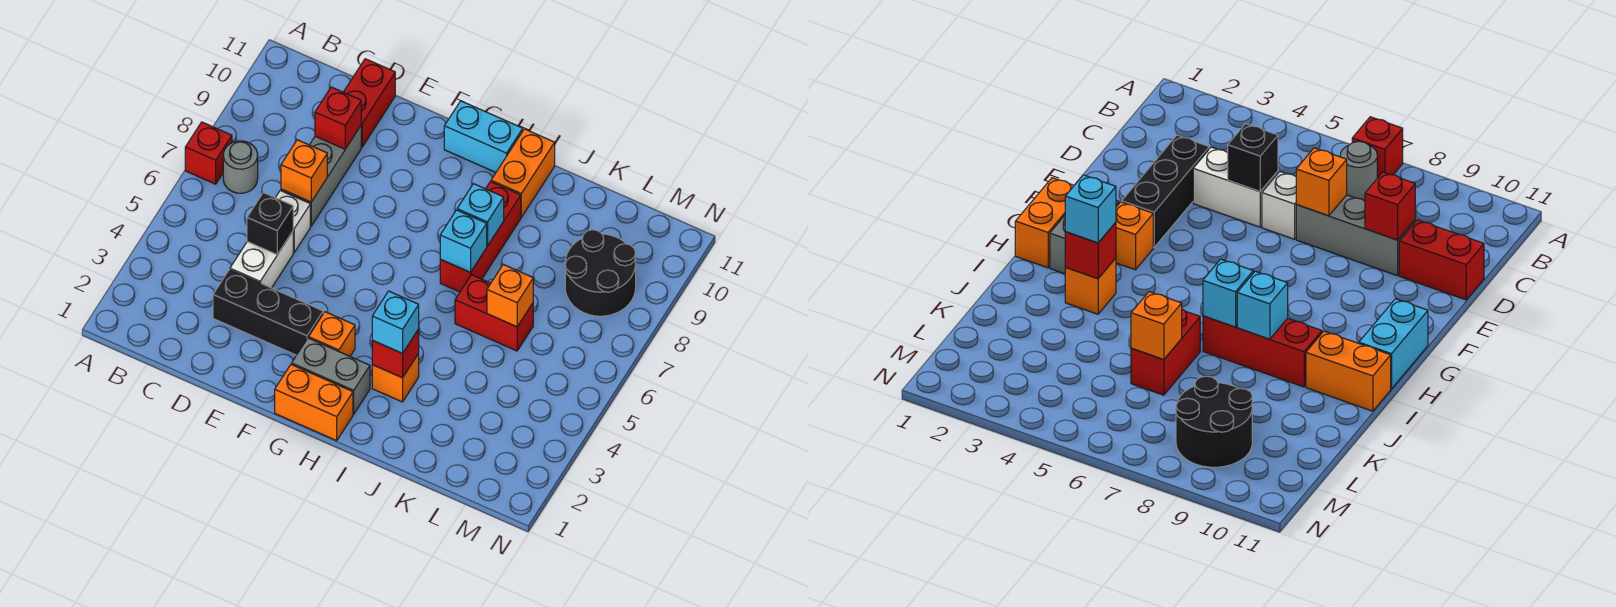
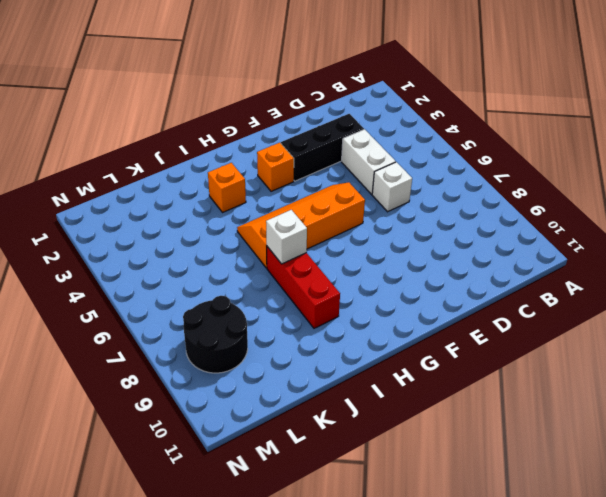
orange 2x4 slope [237,183,365,268] -> none
white 1x1 brick [266,210,307,264] -> cyan 1x1 brick [440,210,487,272]
none -> red 1x1 brick [185,122,232,184]
none -> grey 1x1 round brick [223,141,258,193]
none -> grey 1x3 brick [281,126,361,226]

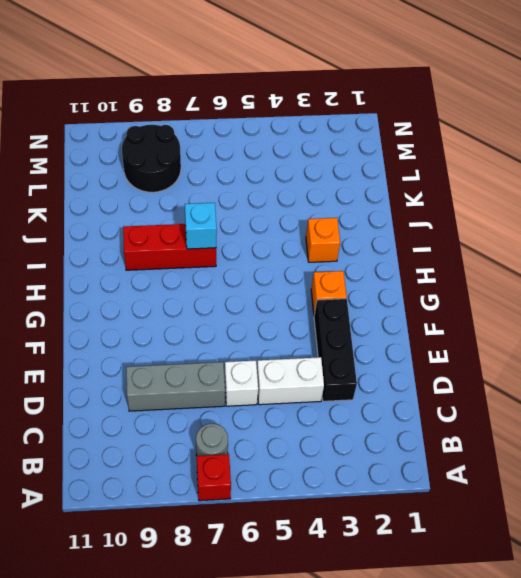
none -> red 1x2 brick [344,59,395,147]
none -> orange 1x2 brick [275,364,353,441]
none -> grey 1x2 brick [292,338,370,414]

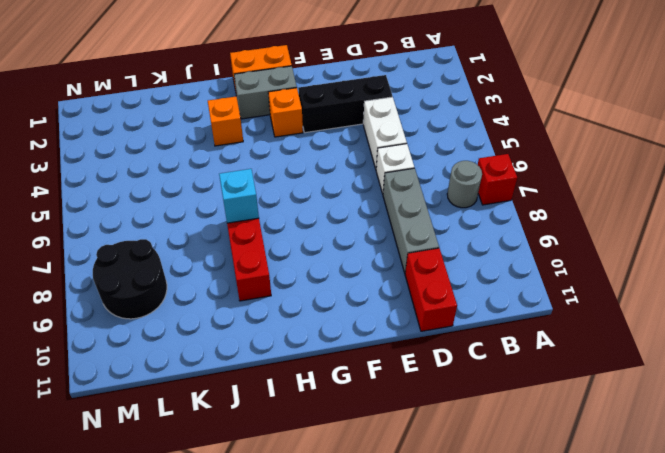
none -> cyan 1x2 brick [444,101,523,172]
none -> orange 1x2 brick [491,129,555,217]
none -> red 1x2 brick [455,275,533,351]

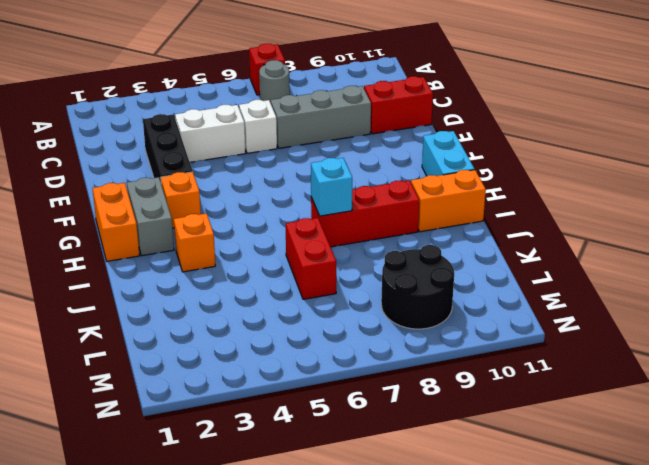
none -> black 1x1 brick [247,193,293,255]
none -> orange 1x1 brick [281,140,327,202]
none -> red 1x1 brick [315,87,361,149]

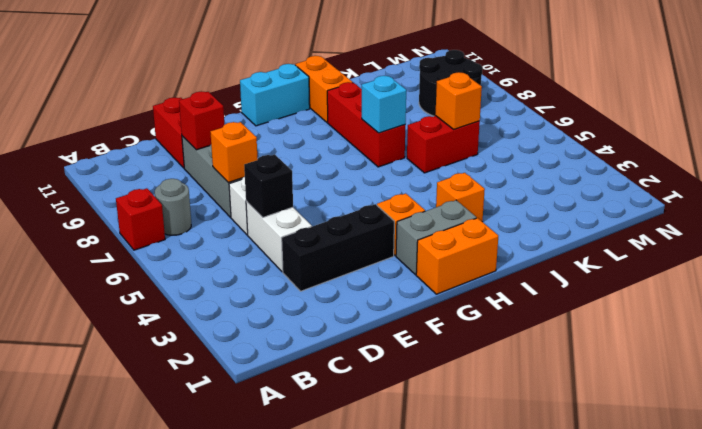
none -> red 1x1 brick [372,329,419,378]
none -> cyan 1x1 brick [457,184,504,246]
none -> cyan 1x1 brick [372,291,419,353]

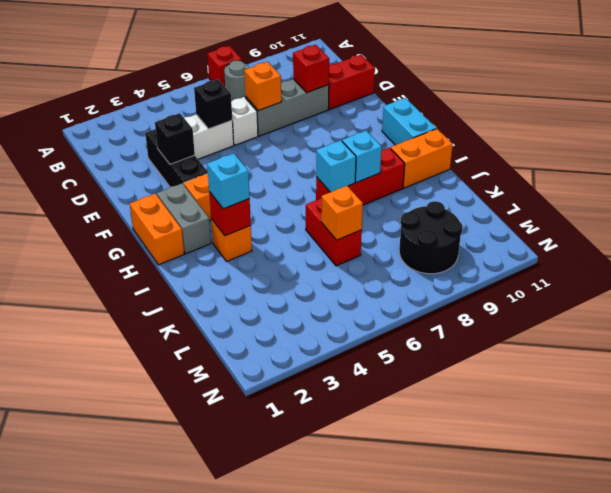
black 1x1 brick [155,113,195,164] -> none

